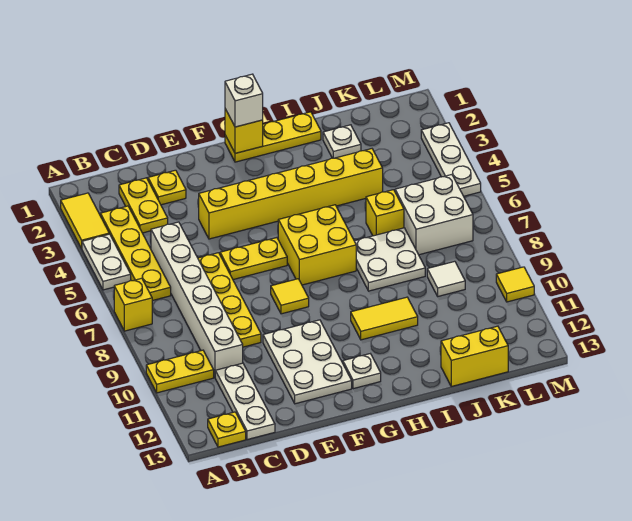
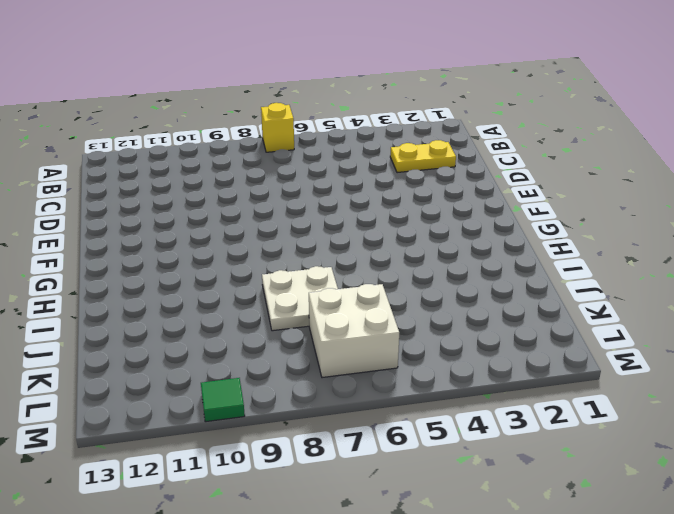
green 1x1 tile [201,378,245,422] -> yellow 1x1 tile [496,267,534,302]
none -> yellow 1x2 tile [61,193,109,248]
none -> white 1x2 plate [82,234,131,290]
none -> yellow 1x2 plate [146,350,214,393]

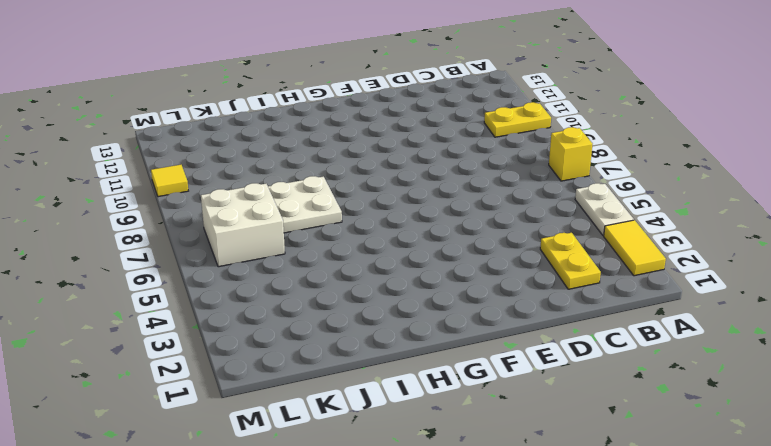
none -> yellow 1x4 plate [100,206,171,301]
none -> yellow 1x1 plate [208,412,246,447]
none -> white 1x6 brick [151,222,243,377]

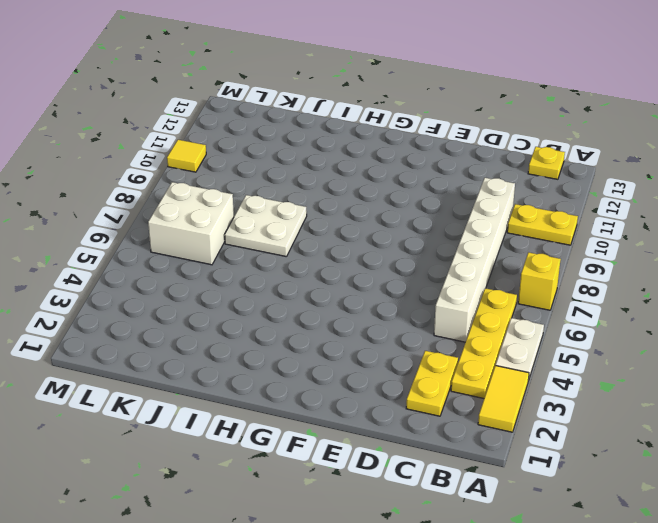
none -> white 1x3 plate [215,363,275,440]
none -> yellow 1x1 plate [148,170,186,205]
none -> yellow 1x4 plate [198,253,261,347]

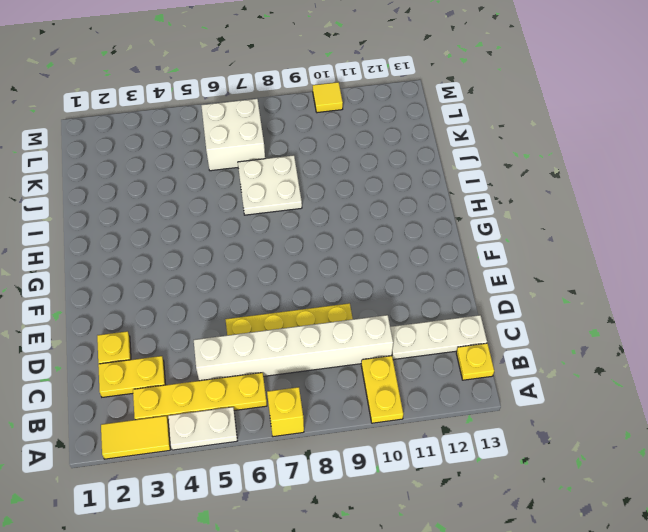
none -> yellow 1x6 brick [199,149,383,239]
none -> yellow 1x2 plate [220,238,287,280]
none -> white 2x3 plate [263,320,352,404]

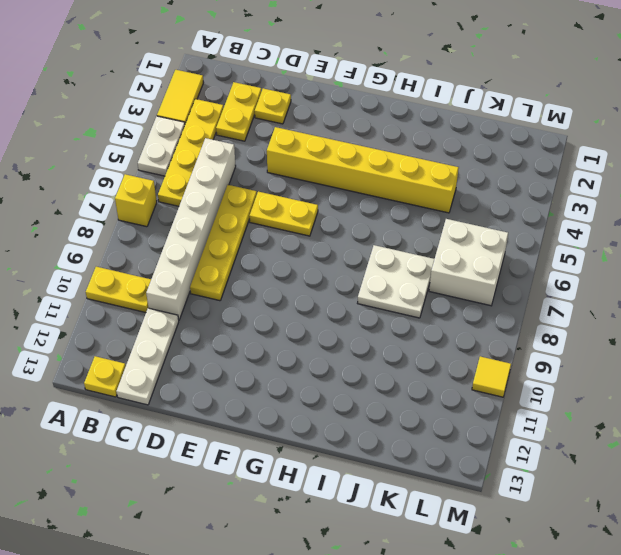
none -> white 2x3 plate [263,320,352,404]
none -> yellow 1x1 tile [271,279,309,314]
none -> yellow 1x3 plate [225,112,321,162]

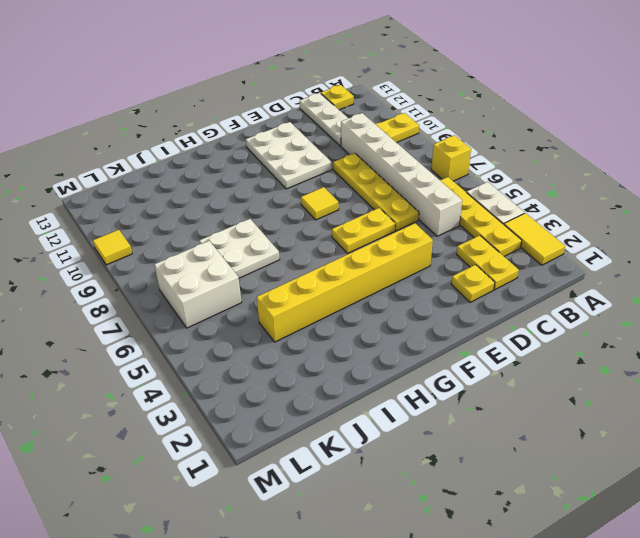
none -> yellow 1x3 plate [225,112,321,162]
none -> yellow 2x2 brick [278,205,356,285]
none -> white 1x1 plate [343,354,381,389]

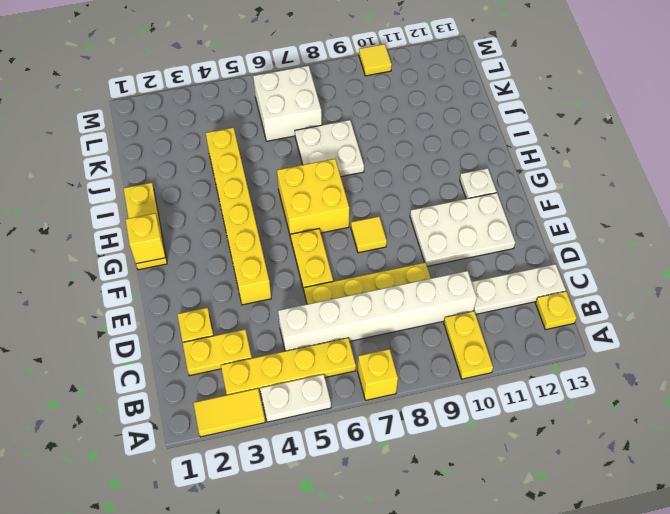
none -> yellow 1x2 tile [351,297,418,340]
none -> white 1x1 plate [323,125,361,158]
none -> yellow 1x1 brick [366,190,404,236]

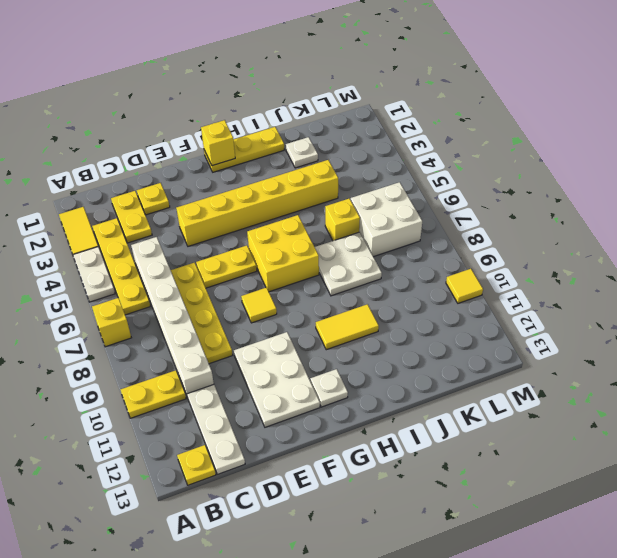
none -> yellow 1x2 brick [441,326,508,386]
none -> white 1x1 tile [427,261,465,296]
none -> white 1x3 plate [421,123,481,196]

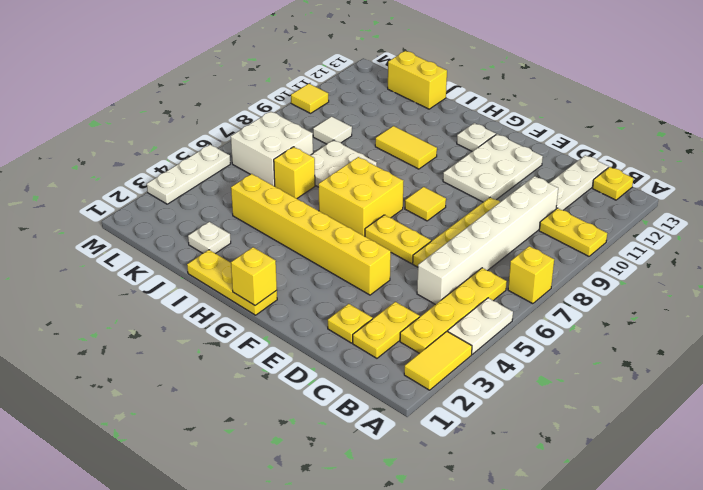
none -> white 1x1 brick [225,74,263,127]

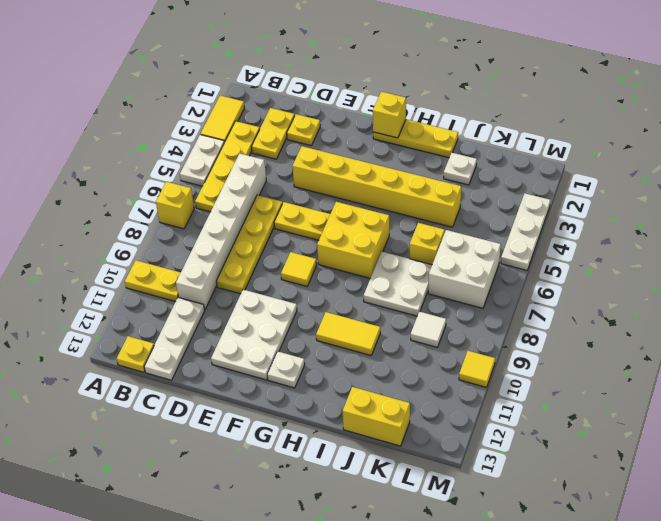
none -> white 1x1 brick [225,74,263,127]

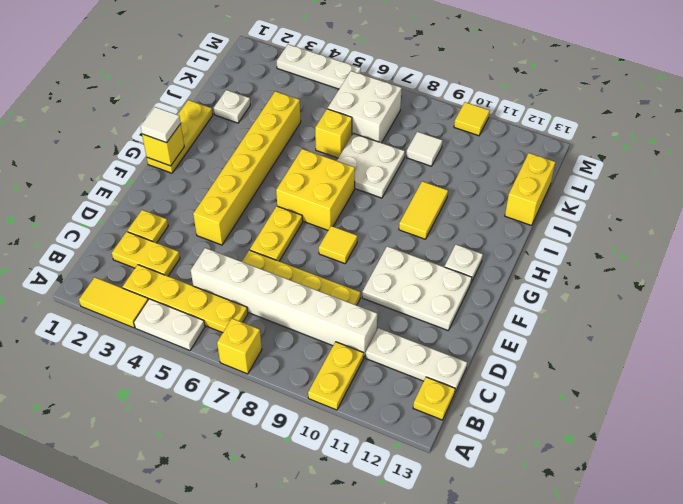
white 1x1 tile [140,107,181,143] -> white 1x1 brick [225,74,263,127]

